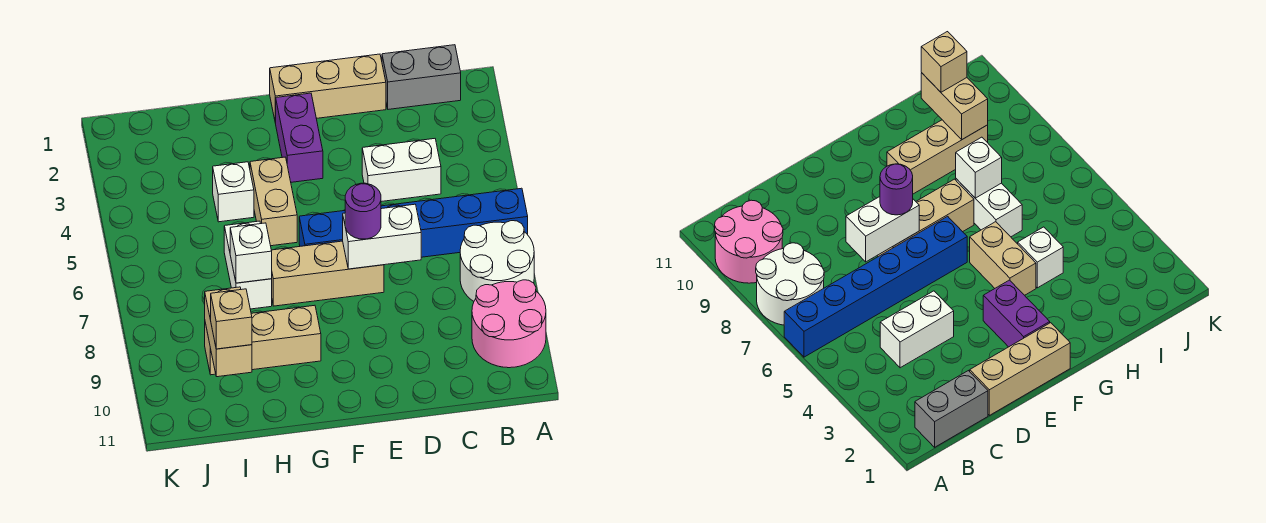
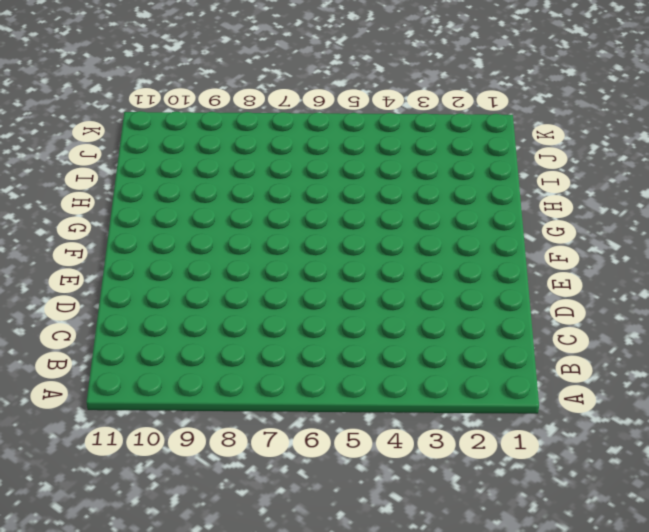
none -> blue 1x6 brick [299,188,528,257]
none -> white 2x2 round brick [460,221,534,301]
none -> pink 2x2 round brick [472,280,546,368]

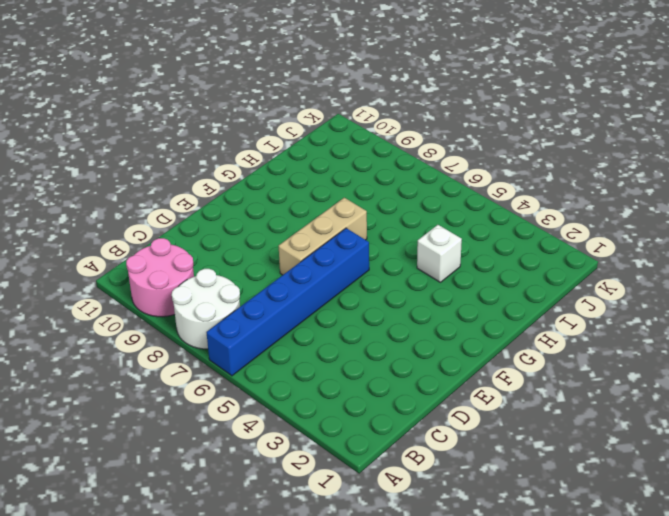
none -> grey 1x2 brick [382,45,461,109]
none -> white 1x2 brick [362,139,441,202]
none -> tan 1x3 brick [270,54,386,123]

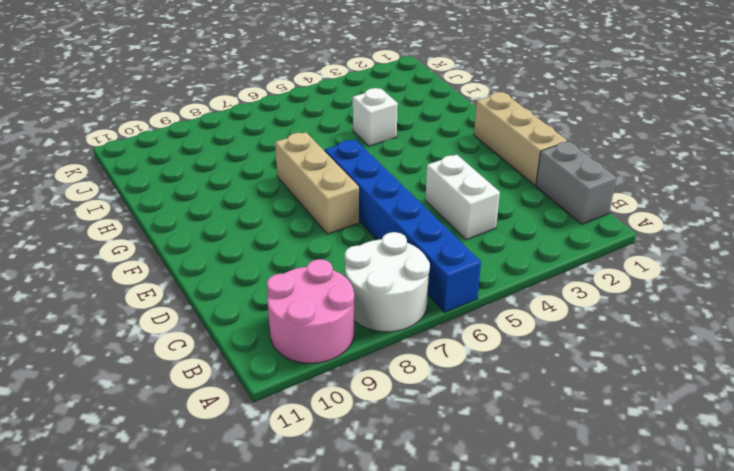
none -> purple 1x2 brick [276,93,323,182]
none -> tan 1x2 brick [250,157,297,246]
none -> tan 1x3 brick [205,305,321,375]

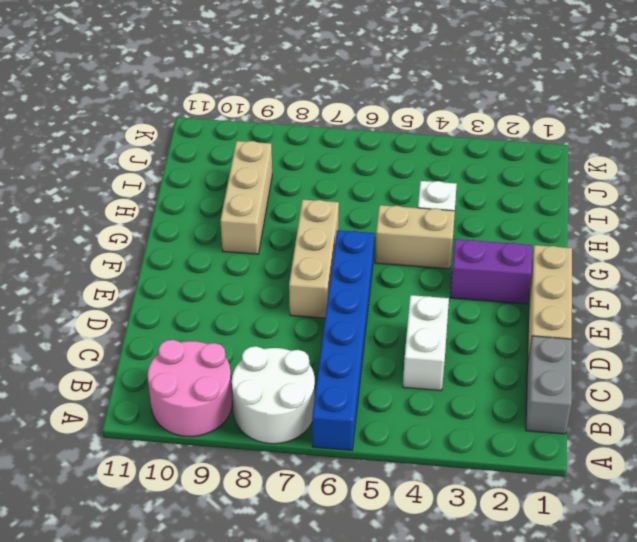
none -> white 1x2 brick [224,221,272,309]
none -> white 1x2 brick [343,204,421,269]
none -> white 1x1 brick [230,223,272,283]

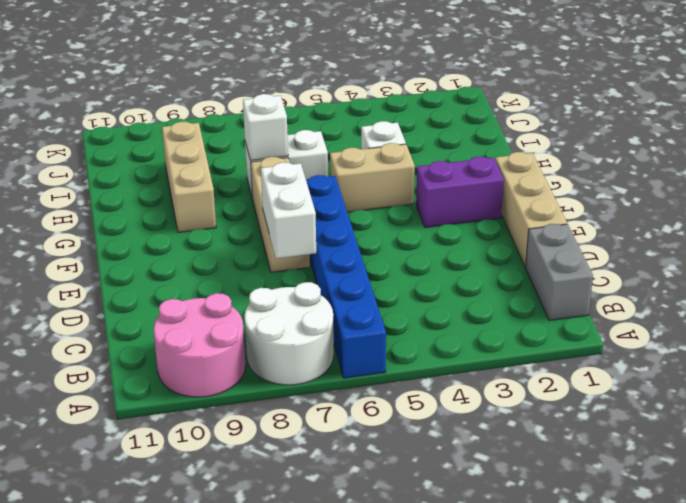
none -> white 1x2 brick [362,139,441,202]
none -> tan 1x2 brick [205,287,252,377]
none -> purple 1x1 round brick [345,183,381,239]

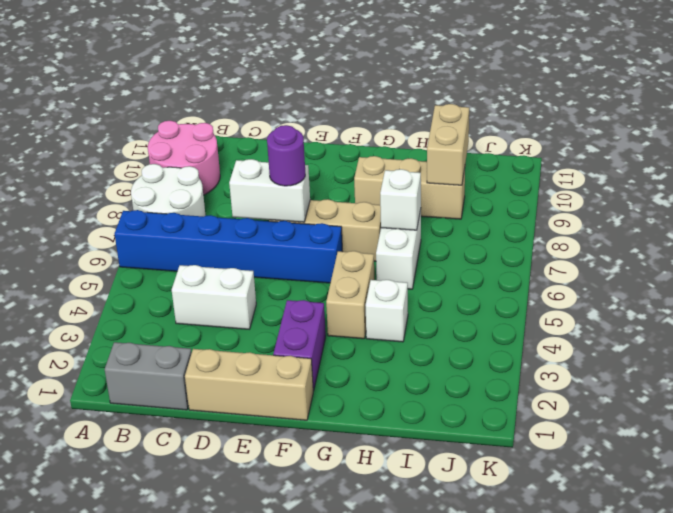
none -> tan 1x1 brick [211,289,252,349]

